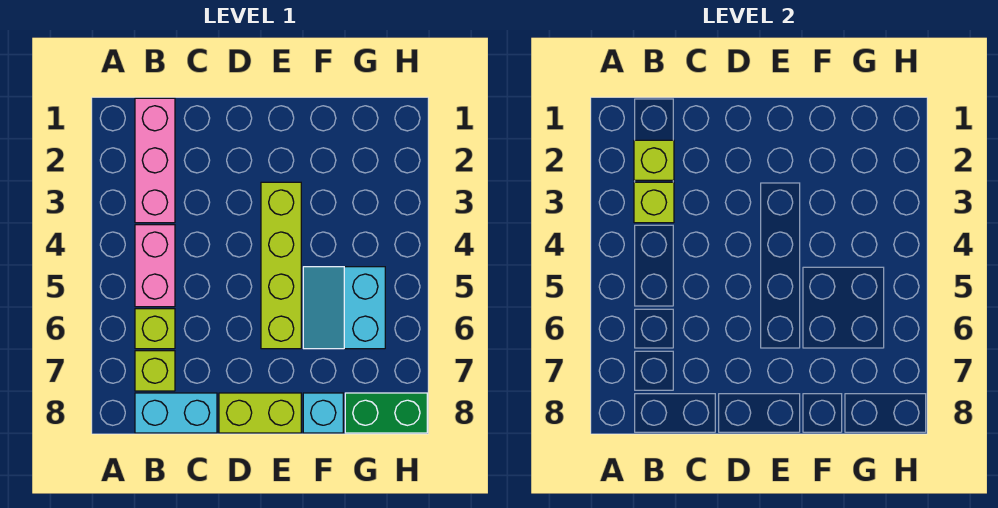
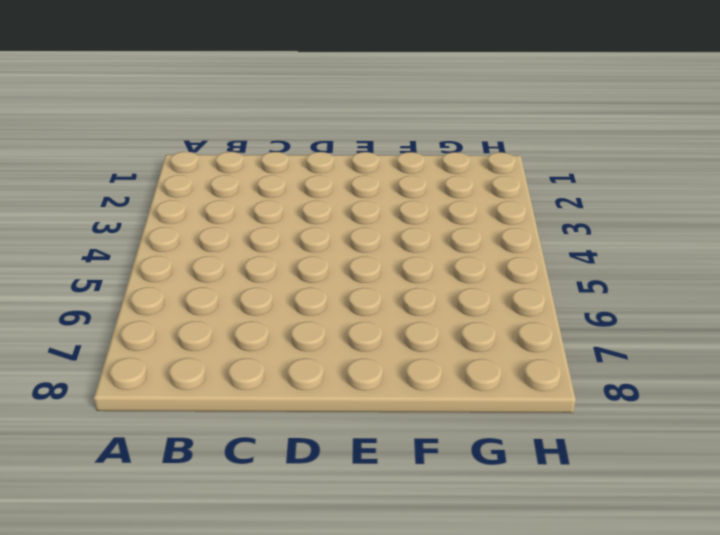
none -> pink 1x3 brick [135,98,175,223]
none -> pink 1x2 brick [135,225,175,307]
none -> lime 1x1 brick [135,309,175,349]

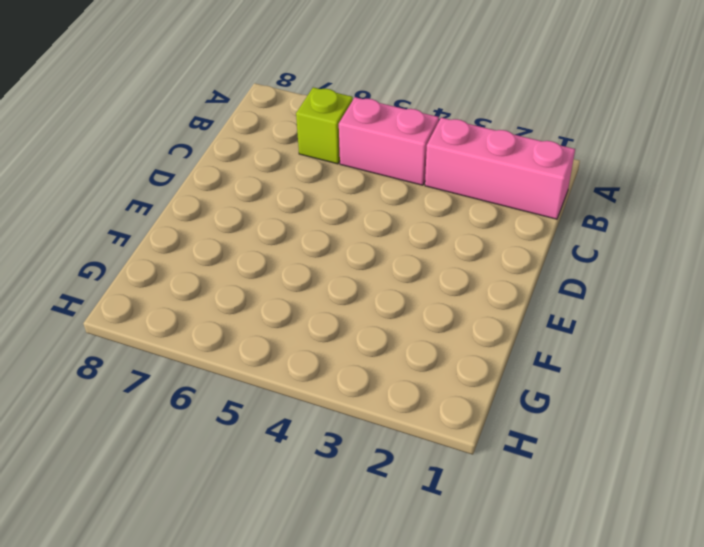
none -> lime 1x1 brick [135,351,175,391]
none -> cyan 1x2 brick [135,393,217,433]
none -> lime 1x2 brick [219,393,301,433]

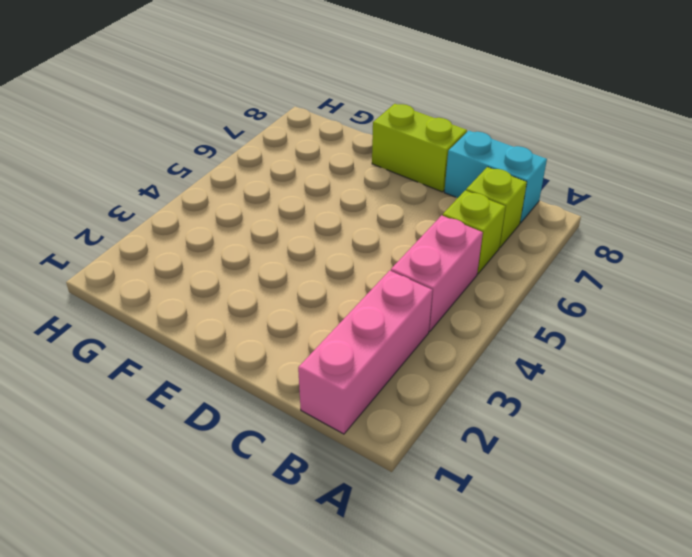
none -> lime 1x4 brick [261,182,301,349]
none -> cyan 2x2 slope [303,267,385,349]
none -> cyan 1x1 brick [303,393,343,433]

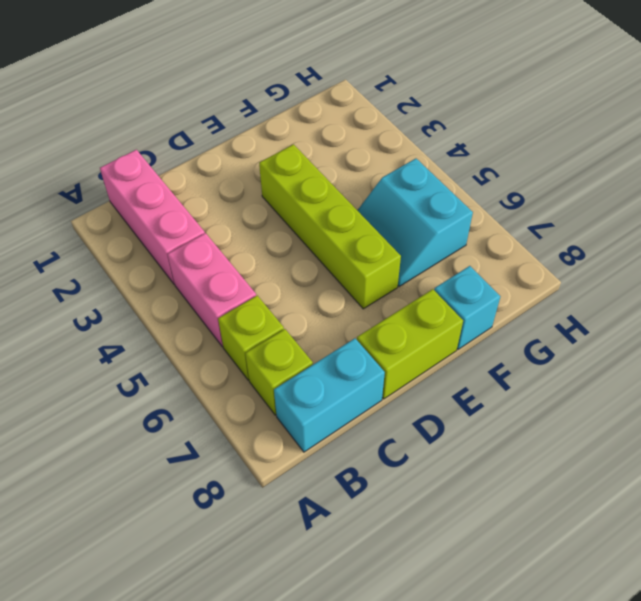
none -> green 1x2 brick [345,393,427,433]
none -> lime 1x1 brick [634,140,674,180]
none -> lime 1x1 brick [634,182,674,223]

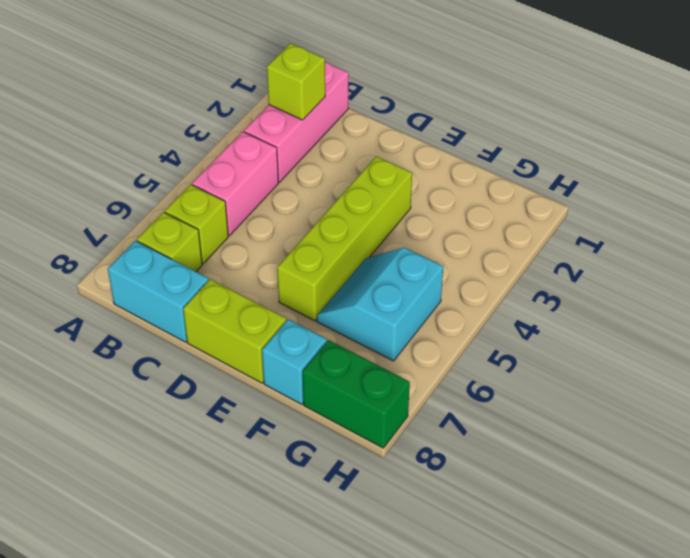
none -> lime 1x1 brick [634,182,674,223]

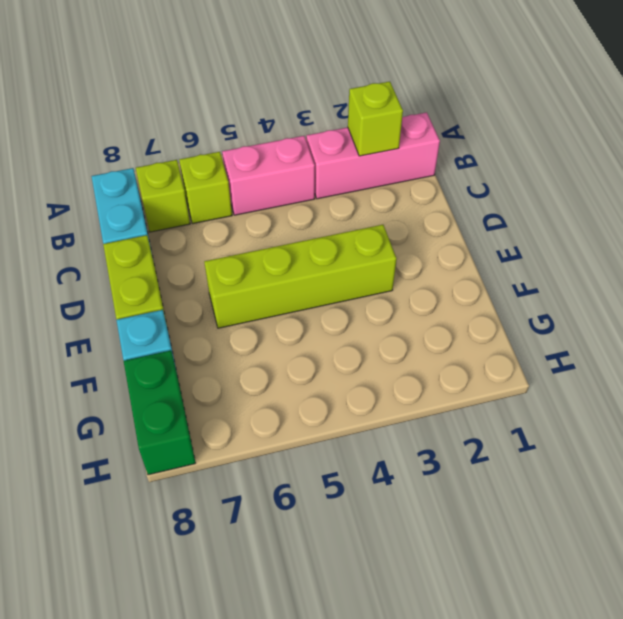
none -> cyan 2x2 slope [303,267,385,349]
none -> lime 1x1 brick [634,182,674,223]

